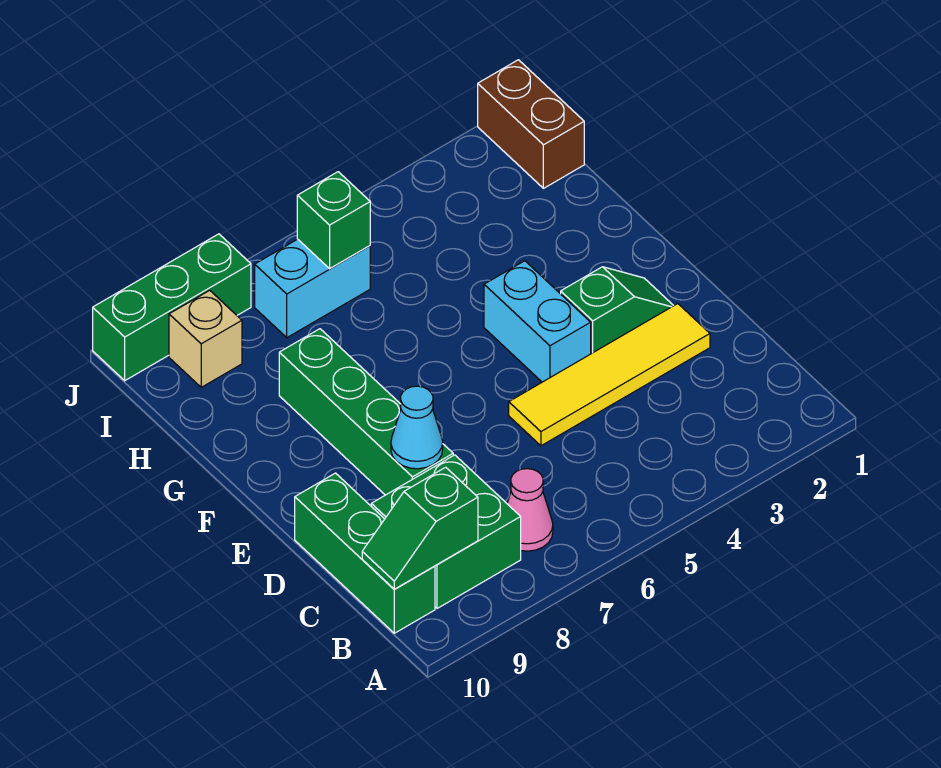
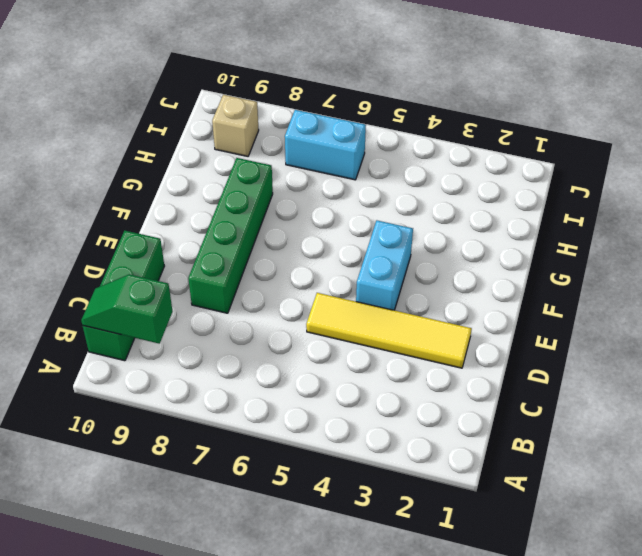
none -> pink 1x1 cone [507,469,553,551]
none -> green 2x2 brick [371,455,521,608]
none -> green 1x2 slope [561,267,674,354]

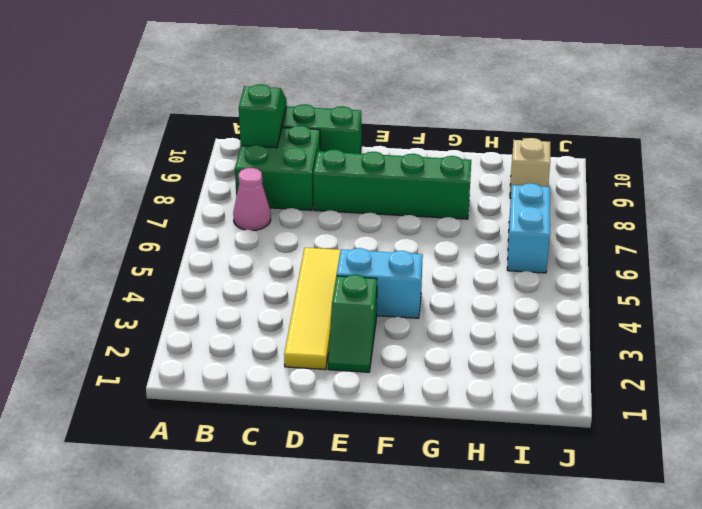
none -> brown 1x2 brick [478,60,584,188]
none -> green 1x3 brick [93,234,251,381]
none -> cyan 1x1 cone [391,386,443,469]

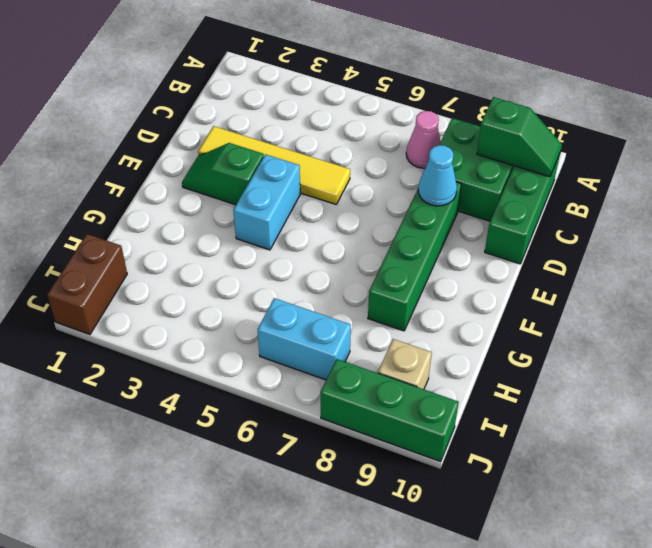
none -> green 1x1 brick [297,172,370,269]

